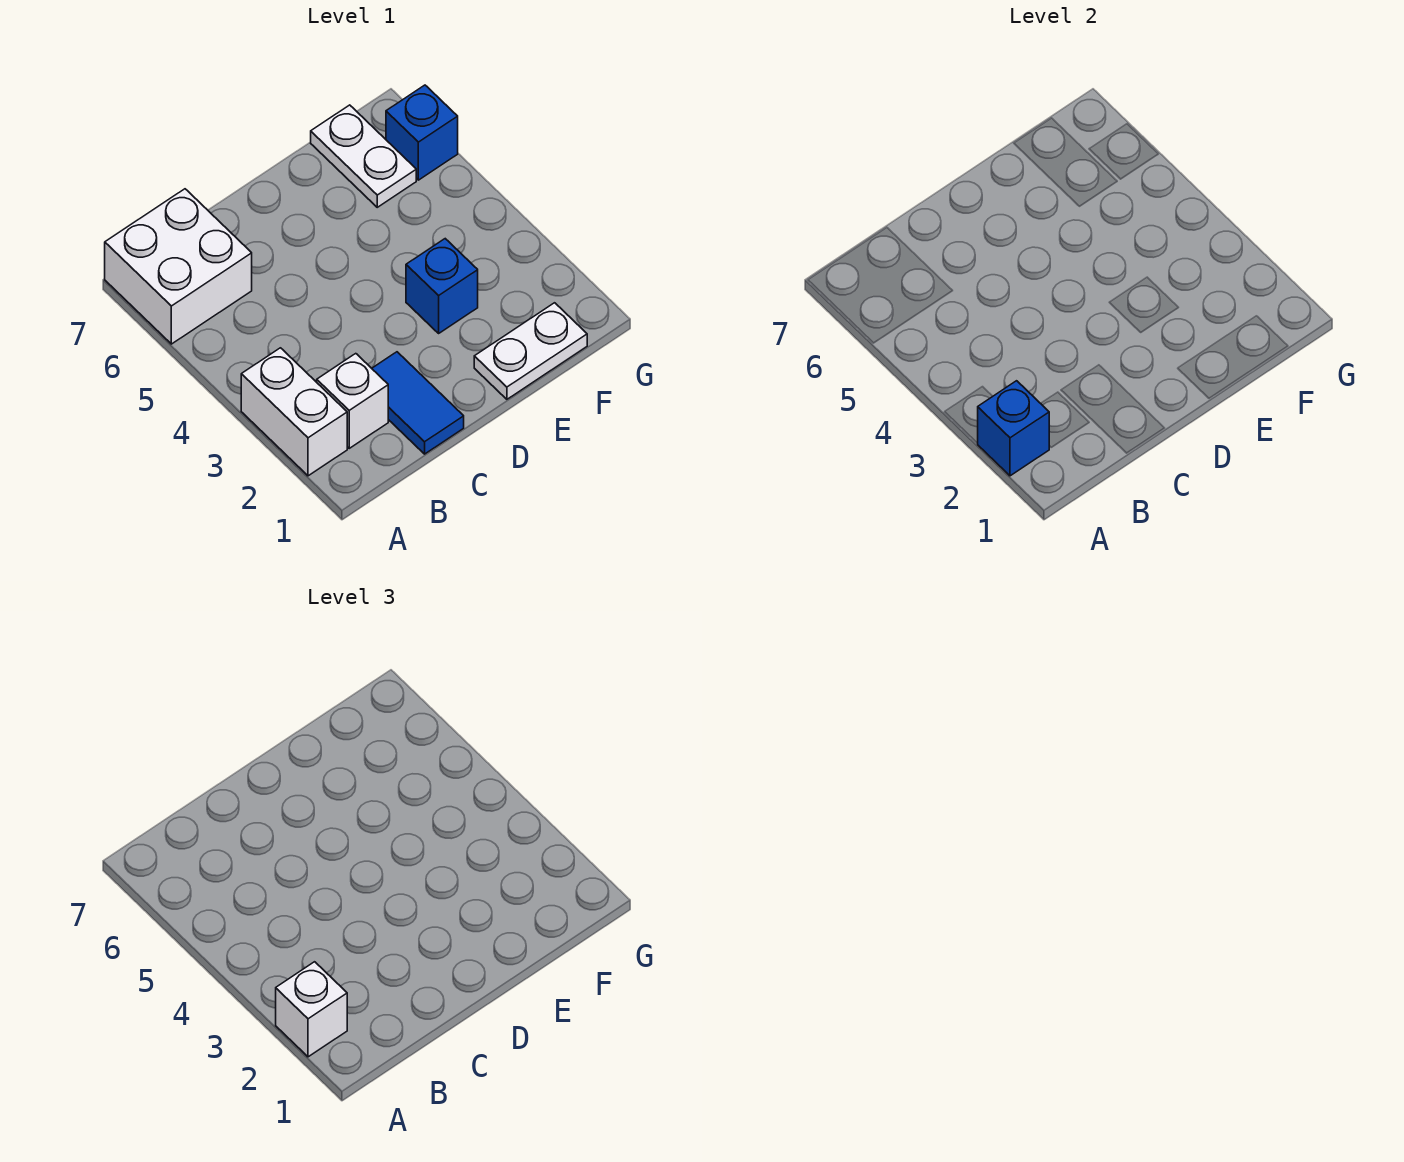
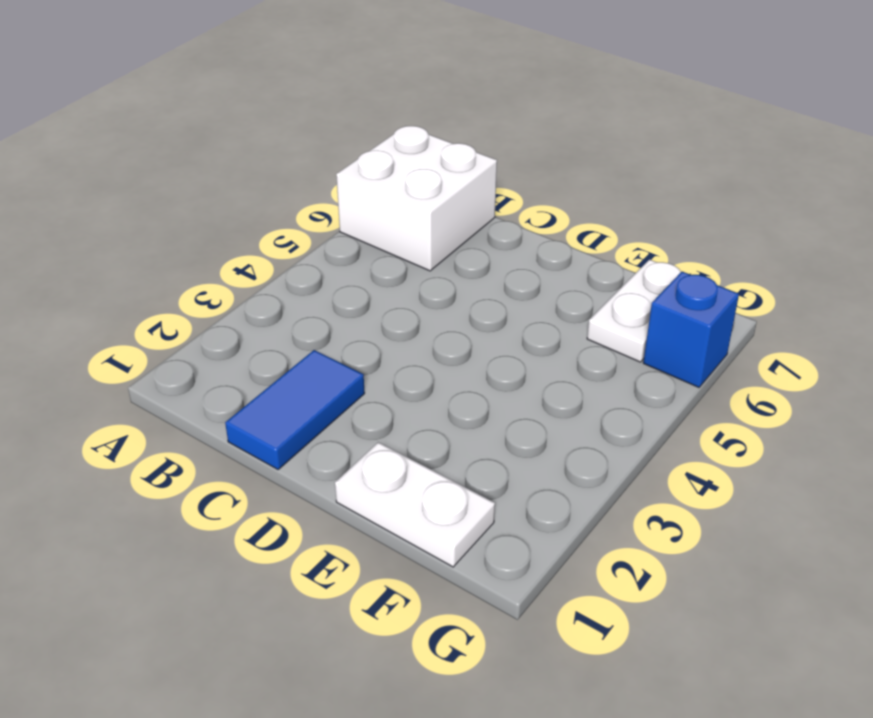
none -> white 1x2 brick [241,348,347,476]
none -> white 1x1 brick [317,354,388,448]

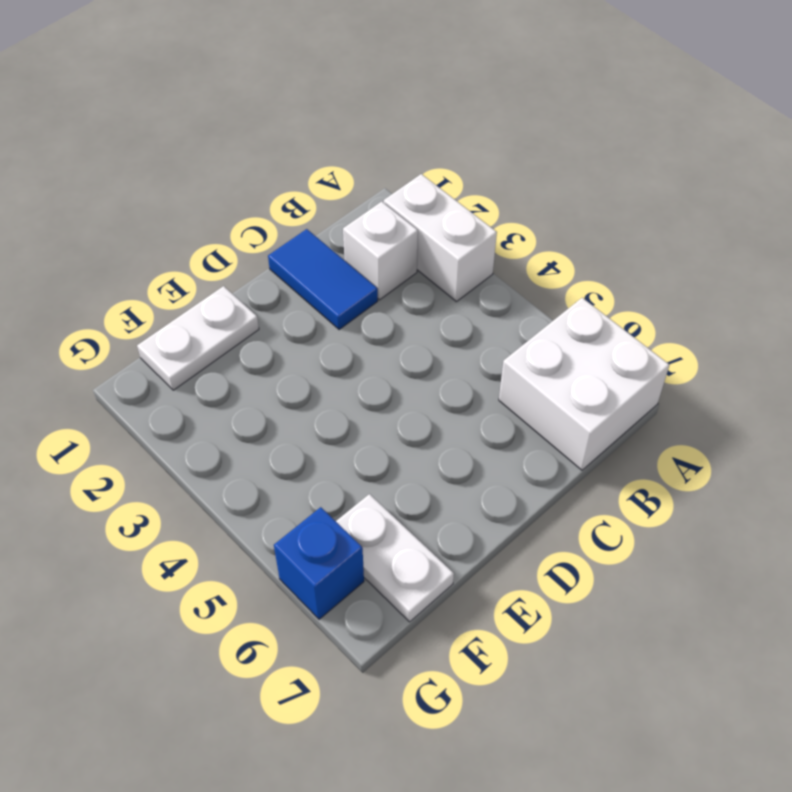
none -> blue 1x1 brick [406,239,478,333]
none -> blue 1x1 brick [977,381,1049,476]

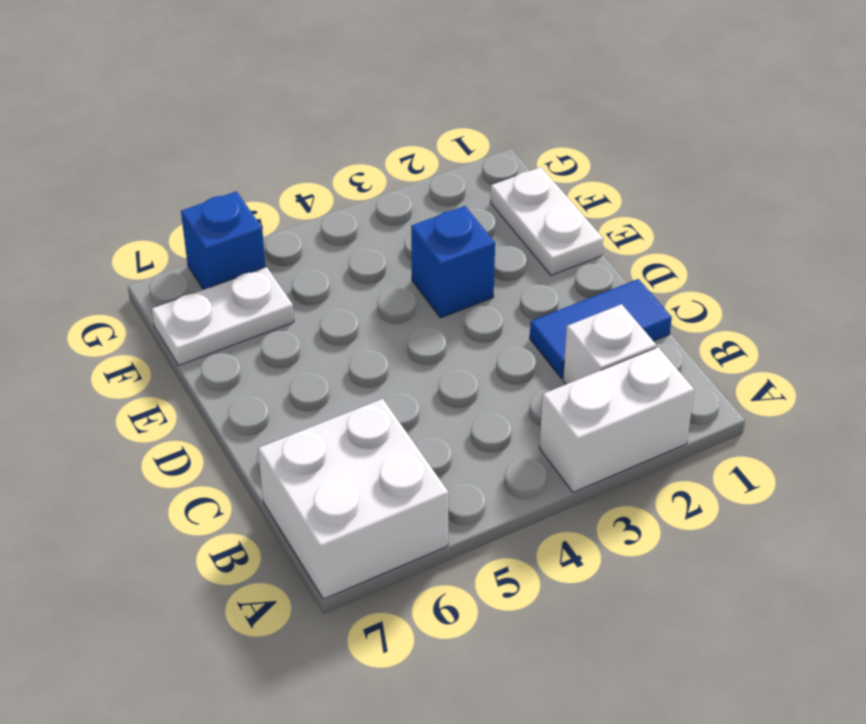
none -> blue 1x1 brick [977,381,1049,476]
none -> white 1x1 brick [276,962,347,1057]

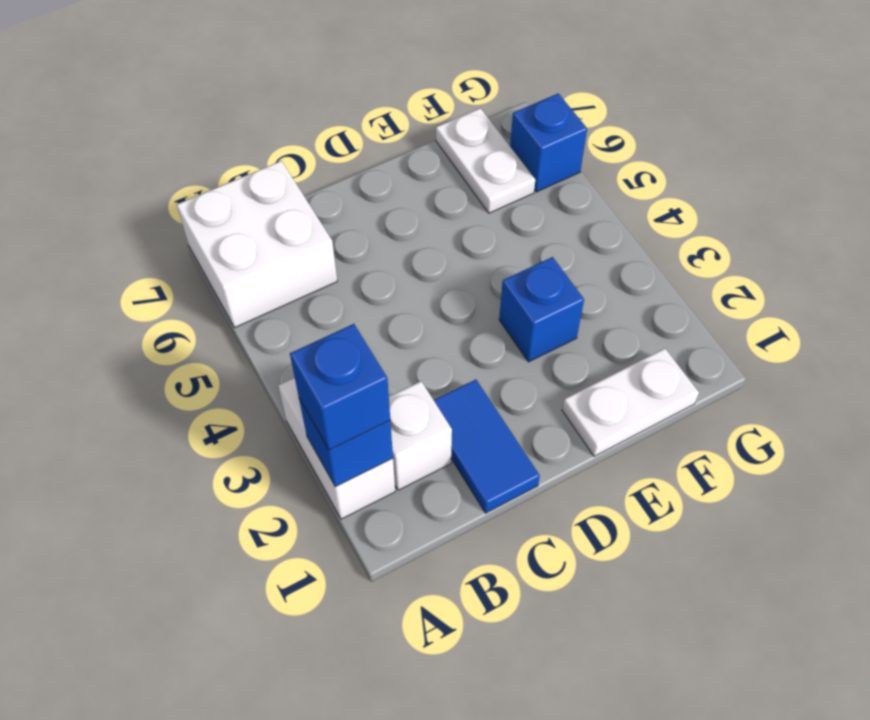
blue 1x1 brick [290,324,390,450] -> white 1x1 brick [276,962,347,1057]

